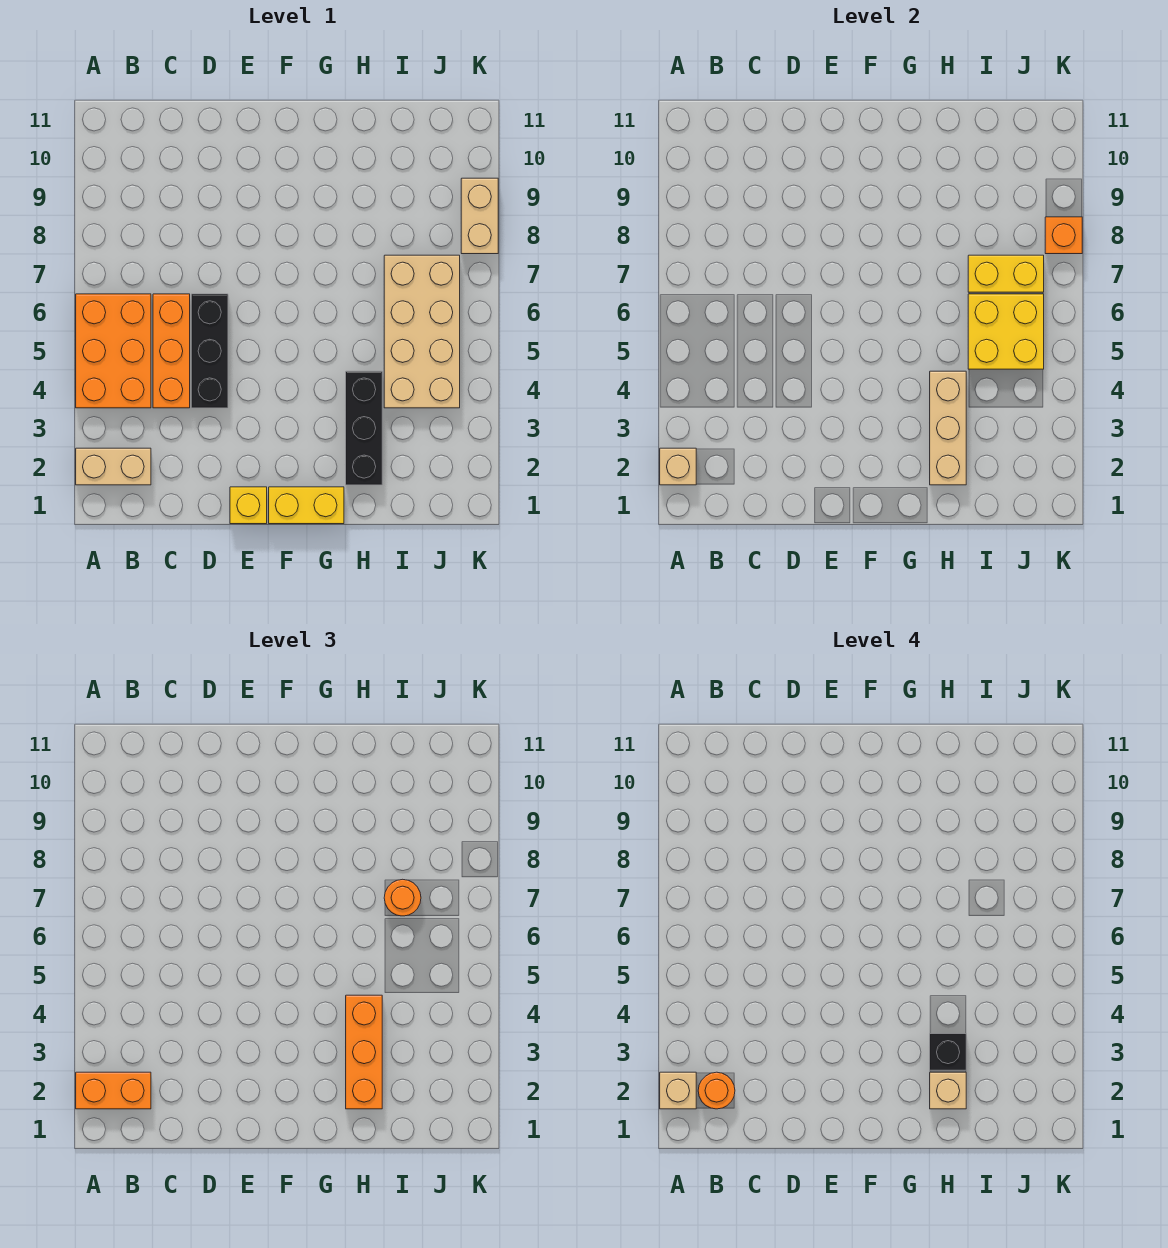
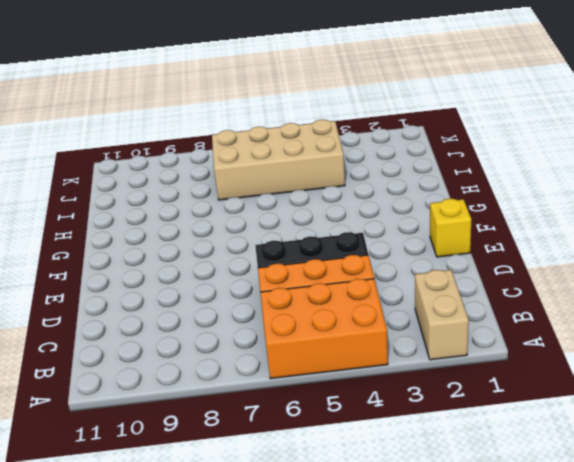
none -> yellow 1x2 brick [269,487,344,524]
none -> black 1x3 brick [346,371,382,485]
none -> tan 1x2 brick [461,178,498,254]

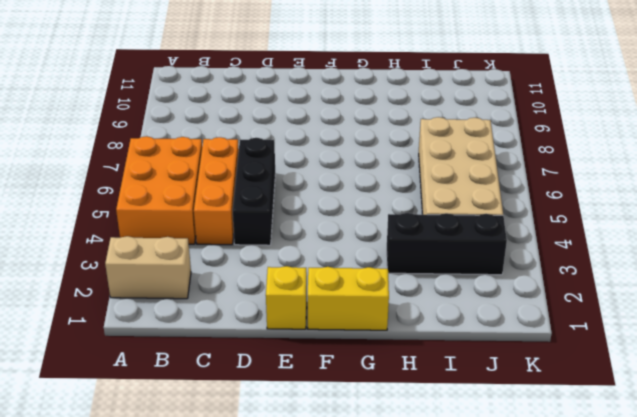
black 1x3 brick [387,213,507,275] -> black 1x3 brick turned to [346,371,382,485]
none -> tan 1x2 brick [461,178,498,254]
none -> tan 1x1 brick [660,448,696,485]
none -> tan 1x3 brick [930,371,966,485]

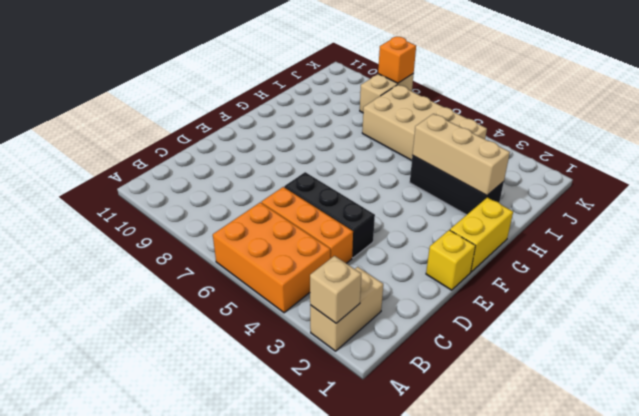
tan 1x2 brick [360,73,414,113] -> tan 1x2 brick turned to [461,178,498,254]
none -> yellow 2x2 brick [968,294,1044,369]
none -> yellow 1x2 brick [968,255,1044,292]
none -> orange 1x2 brick [76,1072,151,1109]

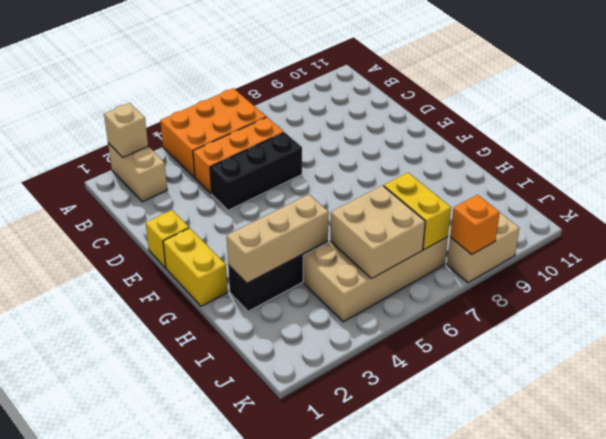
tan 2x2 brick [330,186,425,278] -> yellow 2x2 brick [968,294,1044,369]
none -> orange 1x2 brick [76,1072,151,1109]
none -> orange 1x3 brick [346,995,382,1109]
none -> orange 1x1 round brick [384,879,421,916]

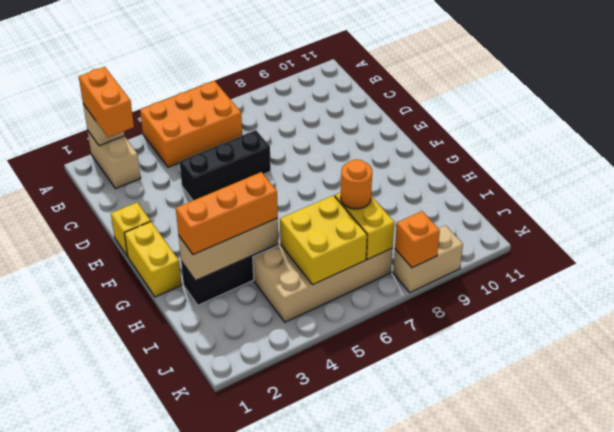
none -> orange 1x3 brick [153,294,190,408]
none -> tan 1x1 brick [660,1072,696,1109]
none -> orange 1x1 round brick [698,1072,735,1109]

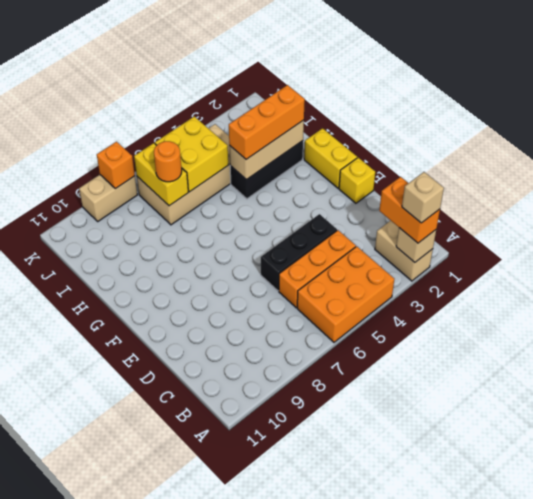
none -> orange 1x1 round brick [698,1072,735,1109]
none -> tan 1x1 brick [930,1072,966,1109]
none -> black 1x1 brick [930,1034,966,1070]

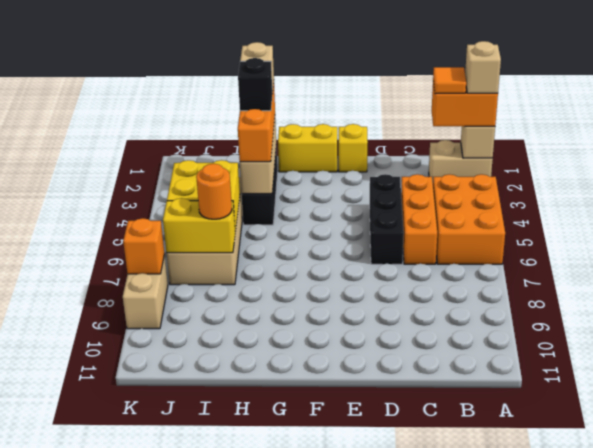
orange 1x1 tile [433,67,466,94] -> orange 1x1 round brick [698,1072,735,1109]

